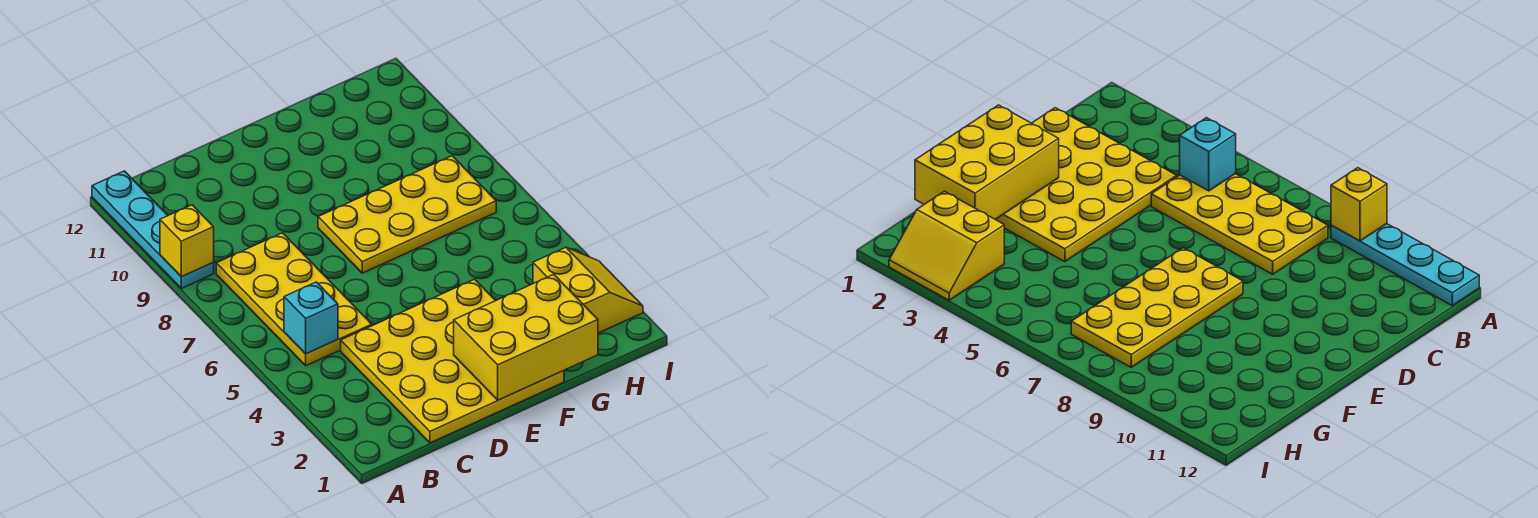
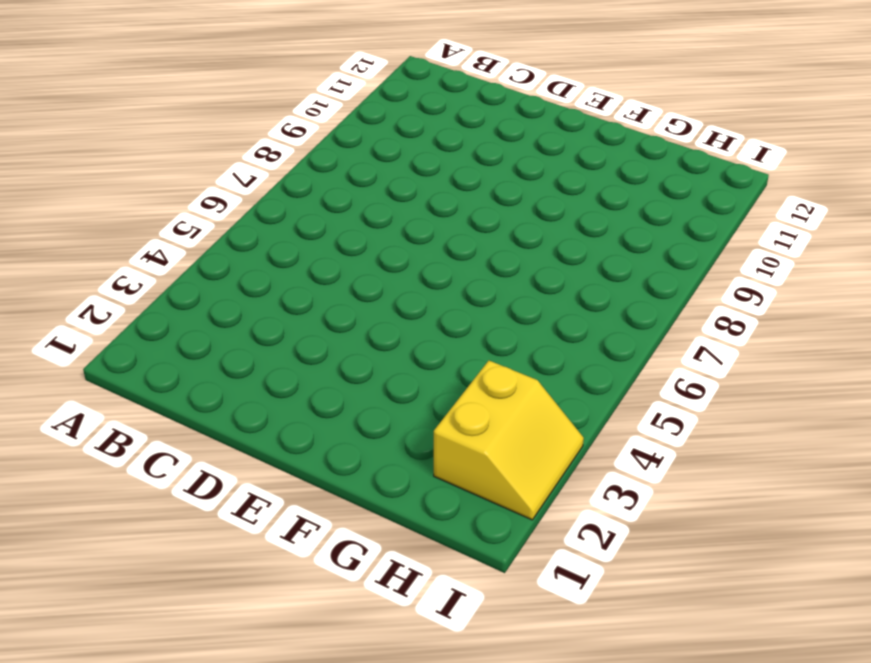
none -> cyan 1x4 plate [92,171,214,288]
none -> yellow 2x4 plate [216,233,372,366]

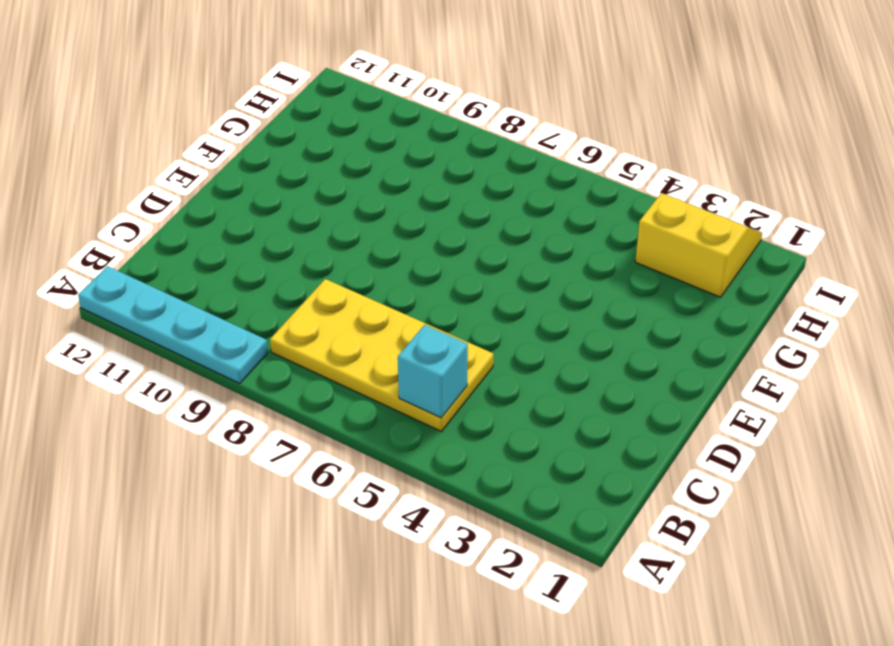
none -> yellow 4x4 plate [341,279,564,443]
none -> yellow 2x4 plate [318,156,496,273]

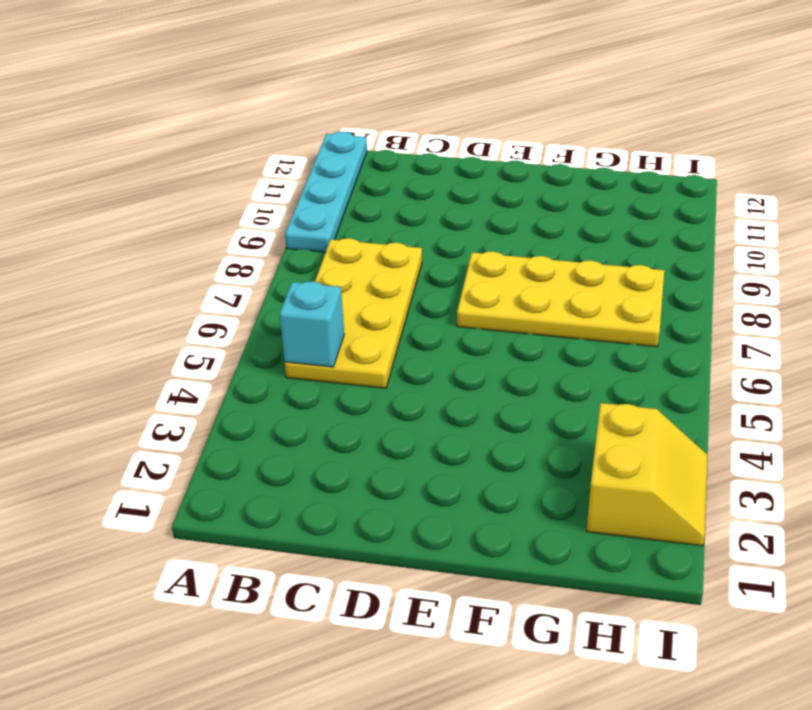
none -> yellow 4x4 plate [341,279,564,443]
none -> yellow 1x1 brick [160,205,214,277]

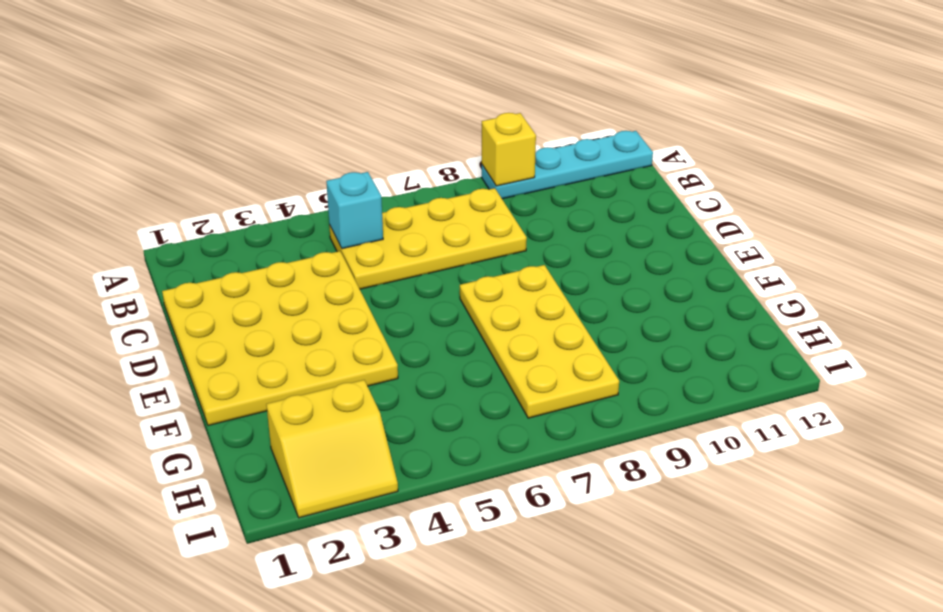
none -> yellow 2x3 brick [454,274,598,400]

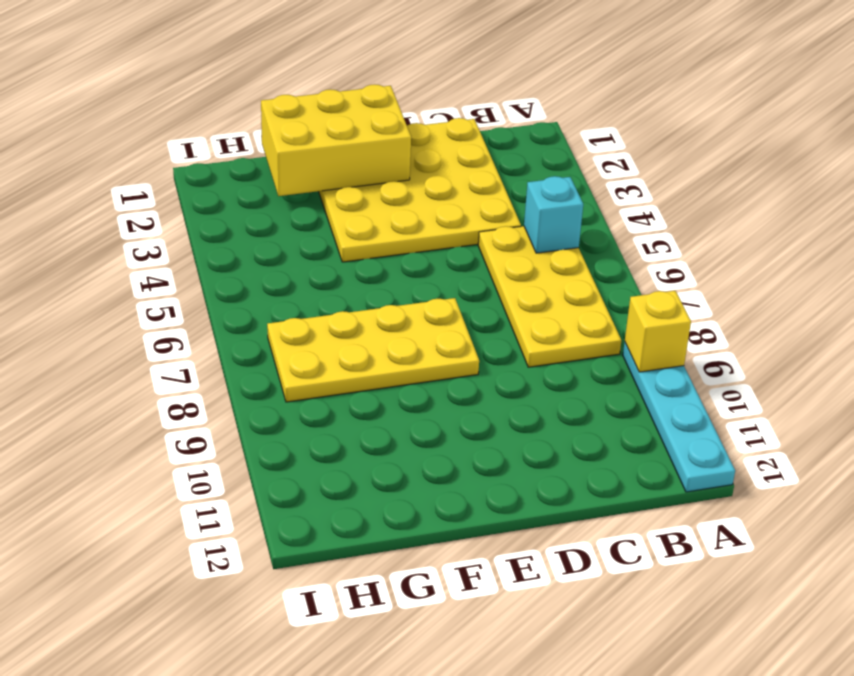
none -> yellow 2x2 slope [533,247,643,333]

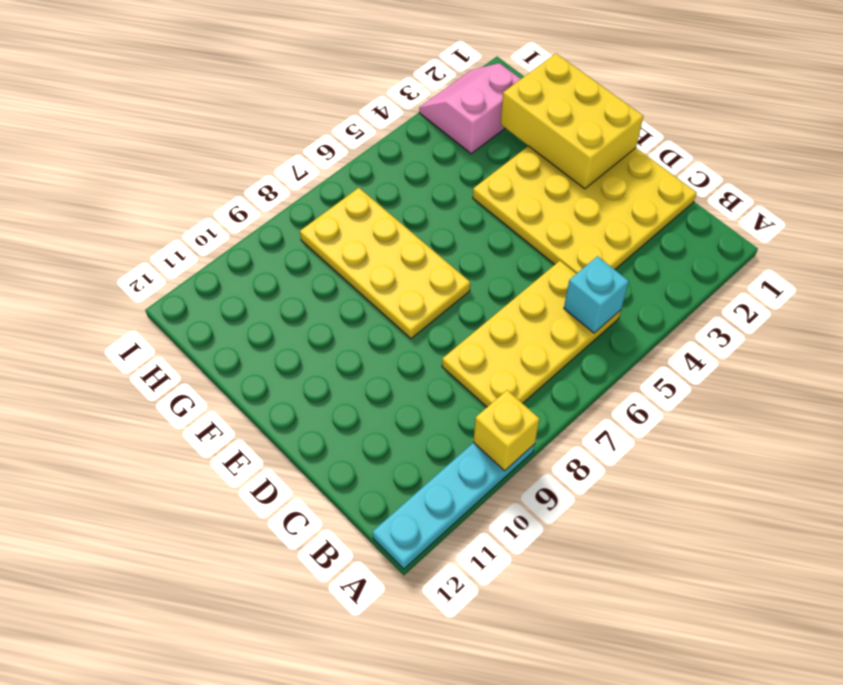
pink 2x2 slope [419,63,520,154] -> yellow 2x2 slope [533,247,643,333]

